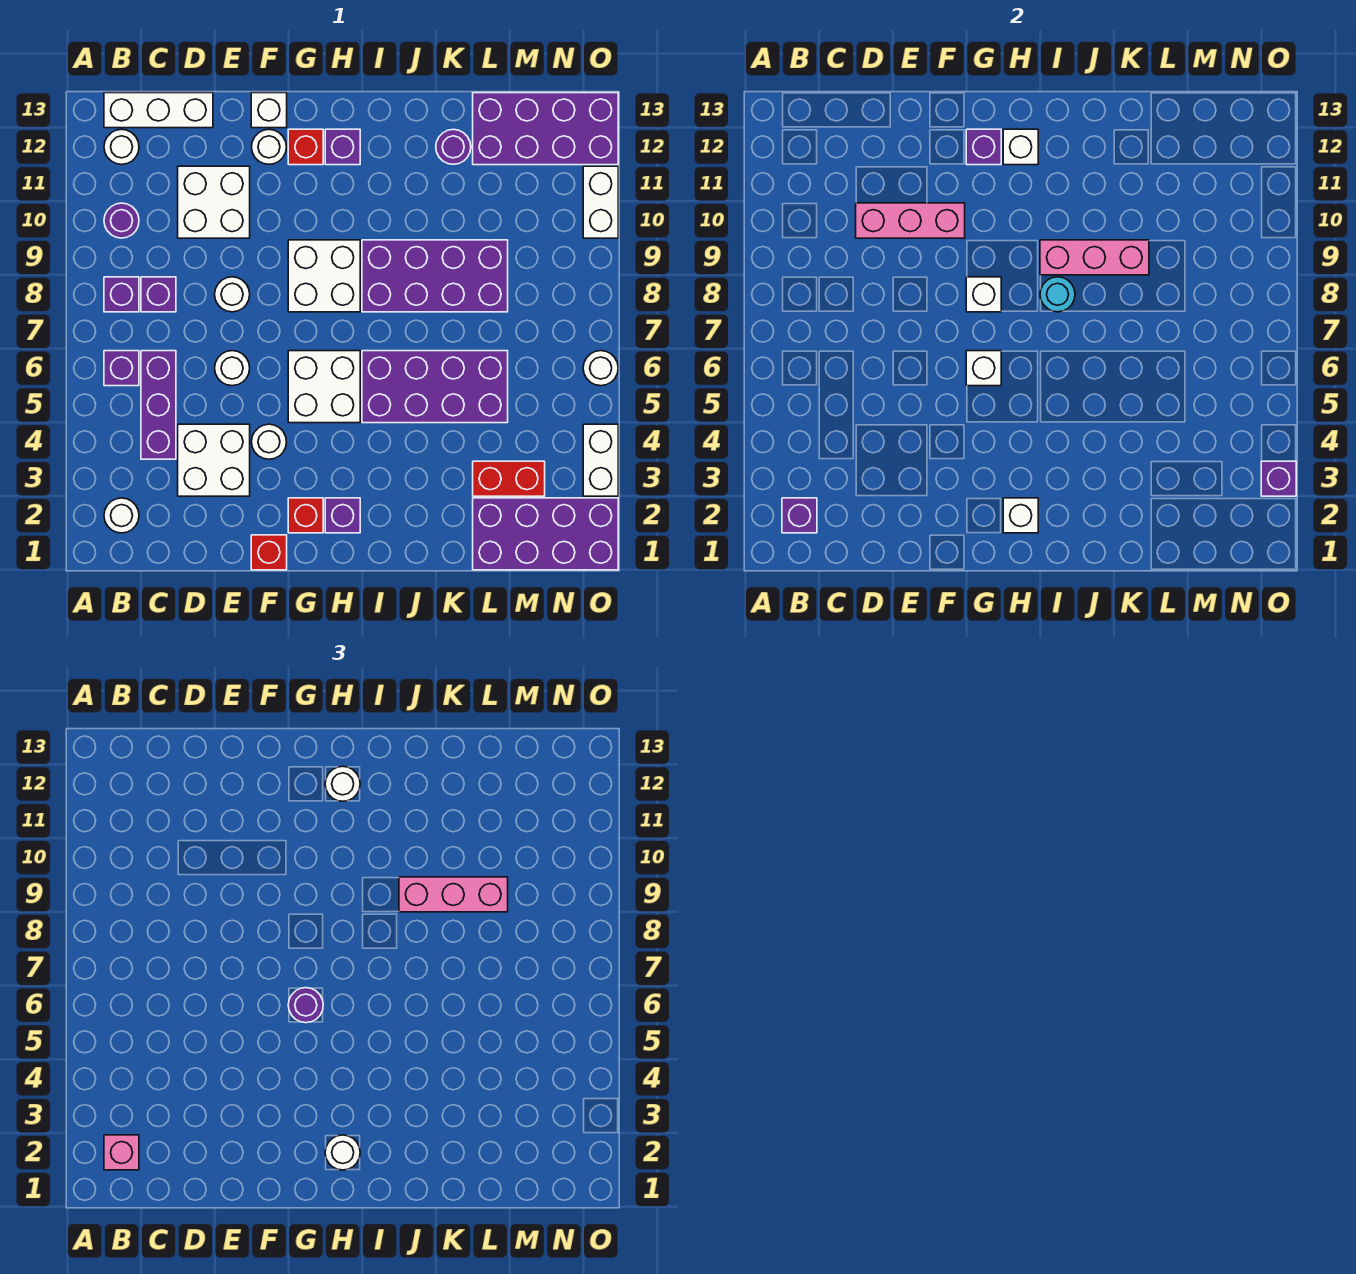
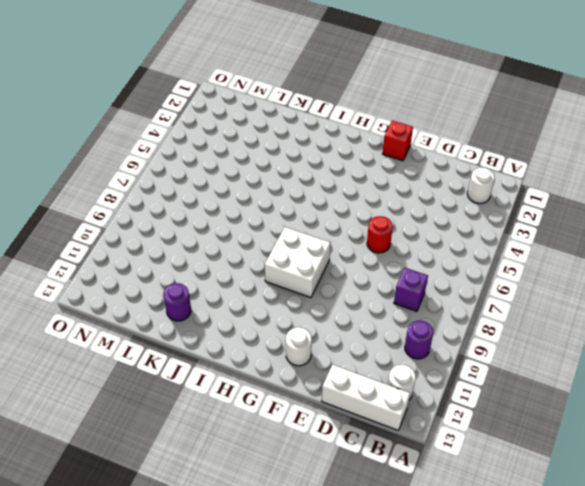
red 1x1 round brick [367,216,393,253] -> white 1x1 round brick [215,351,250,386]
none -> purple 1x1 brick [104,351,139,386]
none -> purple 1x1 brick [104,277,139,312]
none -> purple 1x3 brick [141,351,176,459]
none -> white 2x2 brick [178,424,250,496]

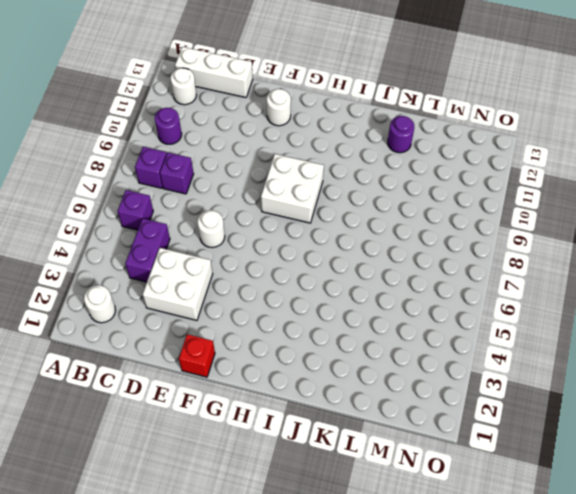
purple 1x2 brick [125,219,170,282] -> purple 1x3 brick [141,351,176,459]
none -> white 2x2 brick [178,166,250,238]
none -> white 1x1 round brick [215,277,250,312]
none -> white 1x1 round brick [252,424,287,459]
none -> white 1x1 brick [251,93,287,128]

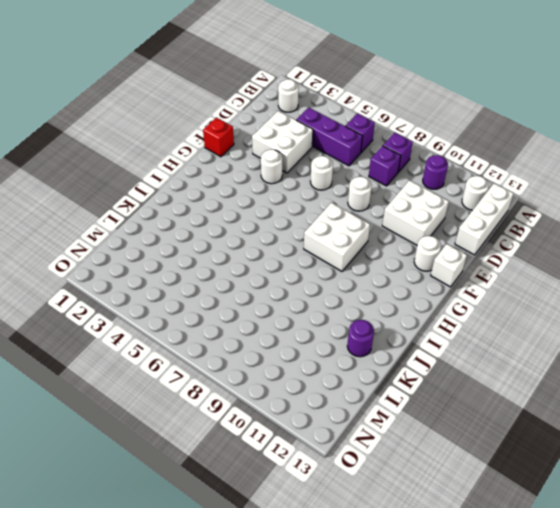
none -> red 1x1 brick [288,498,323,533]
none -> white 2x2 brick [288,351,360,423]
none -> red 1x1 brick [288,129,323,165]
none -> purple 1x1 brick [325,498,360,533]

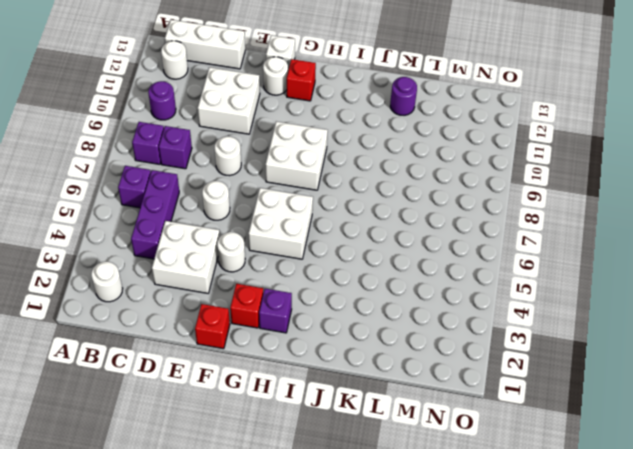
none -> purple 1x1 brick [325,129,360,165]
none -> purple 2x4 brick [362,351,508,423]
none -> purple 2x4 brick [362,240,508,312]
none -> purple 2x4 brick [473,498,618,570]

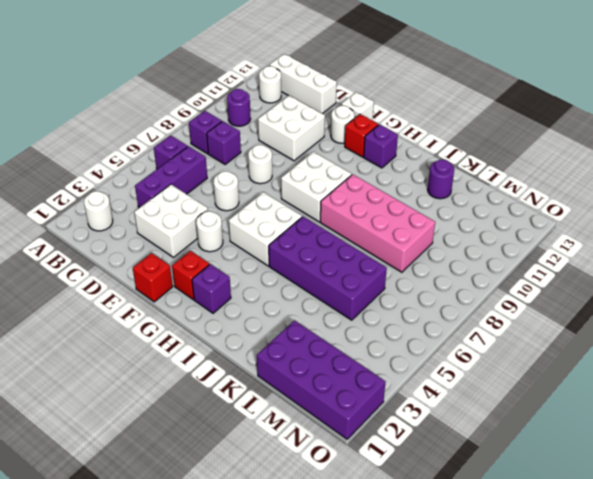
pink 2x4 brick [320,174,435,272] -> purple 2x4 brick [362,240,508,312]
none -> red 1x2 brick [473,461,545,496]
none -> purple 2x4 brick [473,93,618,165]
none -> white 1x2 brick [583,424,618,496]
none -> white 1x1 round brick [583,351,618,386]

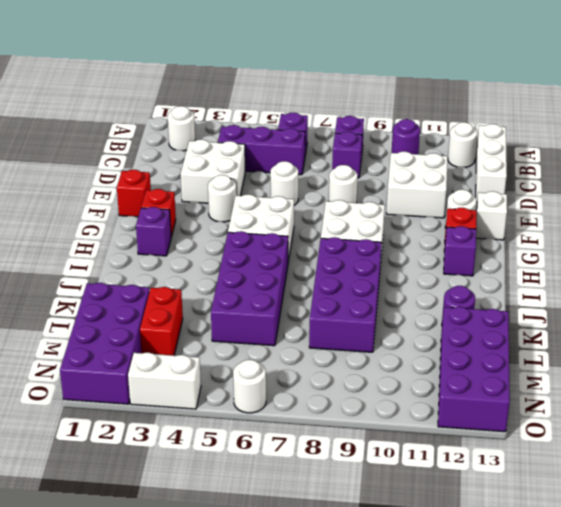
none -> white 1x2 brick [583,166,618,238]
none -> purple 1x1 brick [782,498,817,533]
none -> pink 1x3 brick [856,203,965,238]
none -> white 1x1 brick [966,351,1001,386]

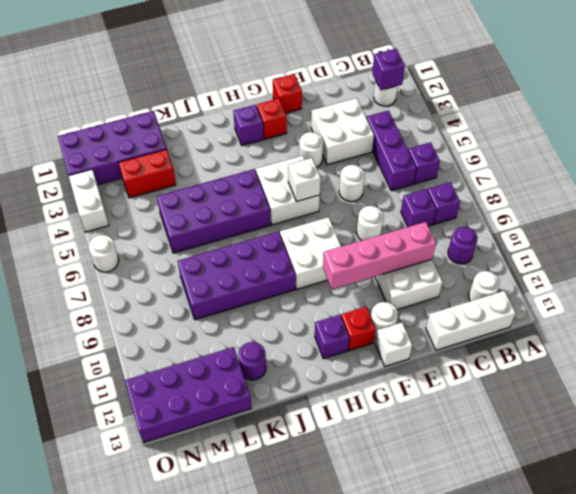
pink 1x4 brick [323,222,436,289] -> pink 1x3 brick [856,203,965,238]
none -> white 1x2 brick [583,166,618,238]
none -> white 1x1 brick [966,277,1001,312]
none -> purple 1x1 brick [966,129,1001,165]
none -> white 1x1 brick [1003,498,1038,533]

